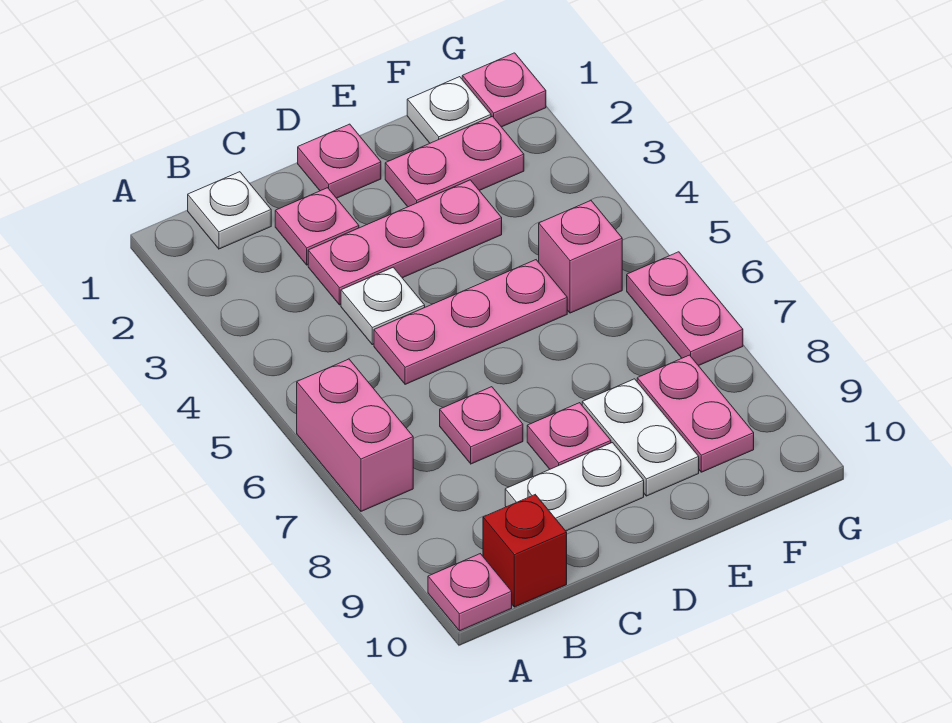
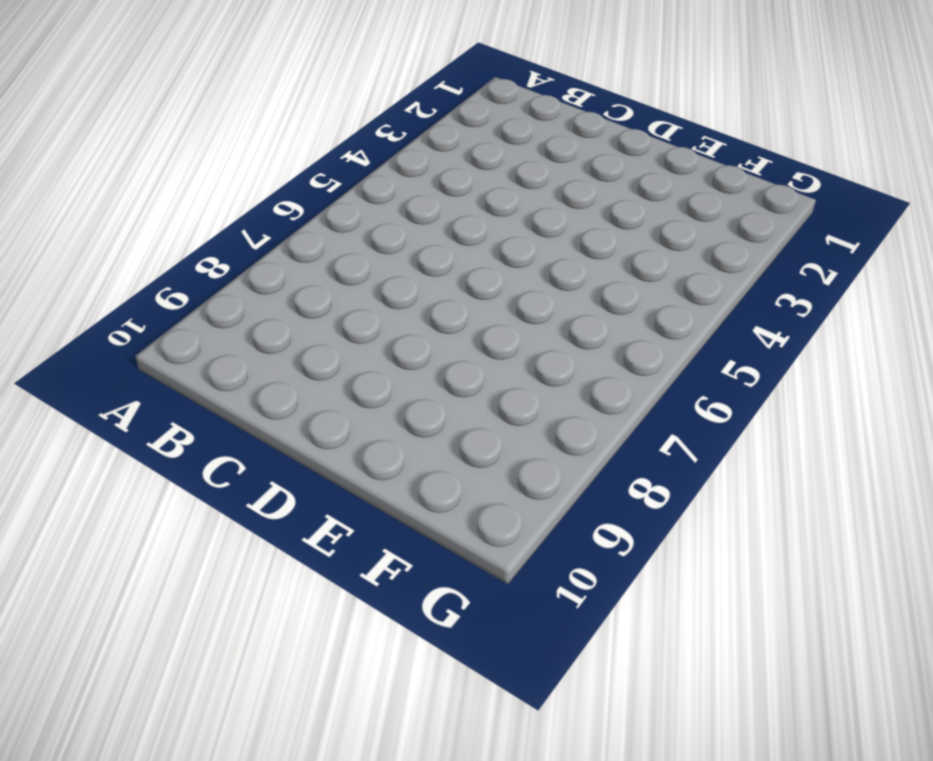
none -> pink 1x2 brick [297,359,413,511]
none -> pink 1x1 plate [428,554,512,631]
none -> white 1x1 plate [188,172,271,249]

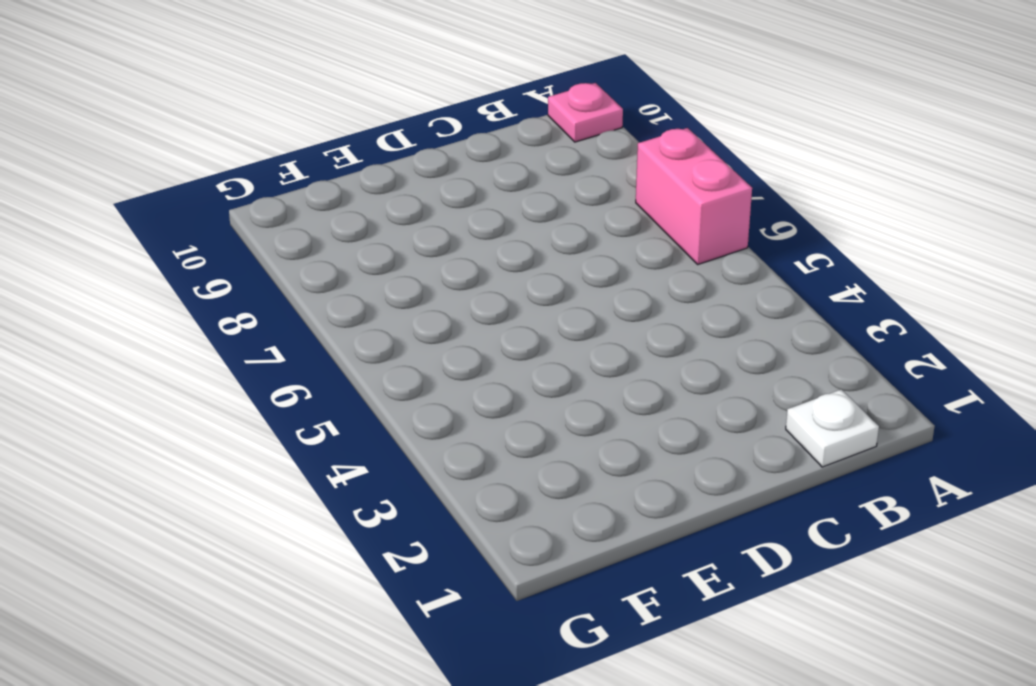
none -> red 1x1 brick [483,495,567,607]
none -> pink 1x1 plate [275,188,359,265]
none -> pink 1x3 plate [308,180,502,305]

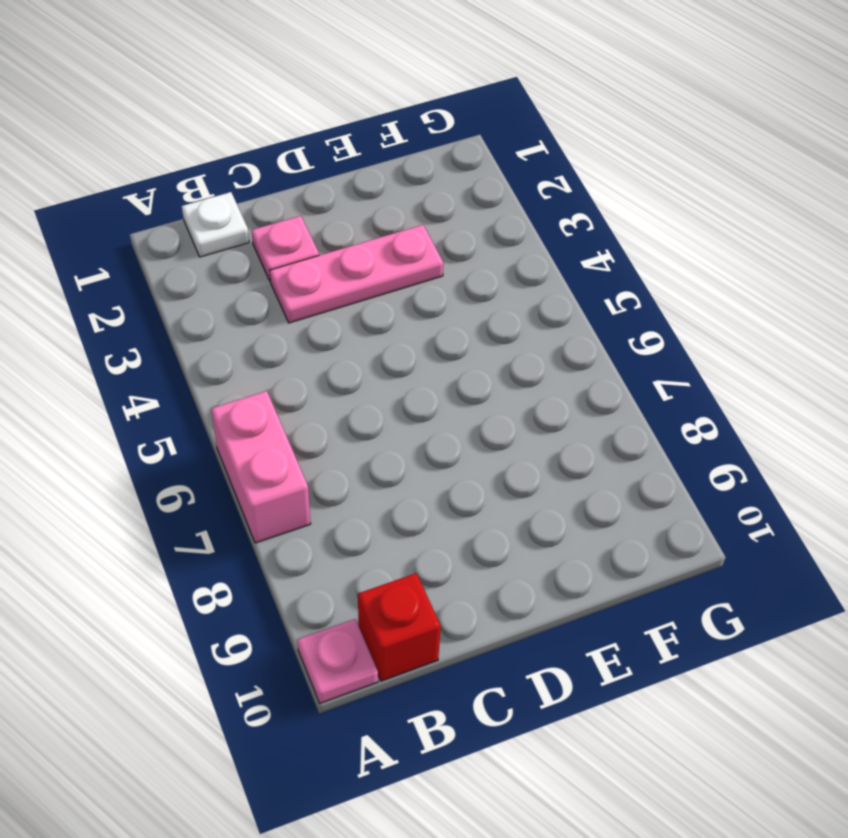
none -> white 1x1 plate [341,267,425,345]
none -> pink 1x3 plate [374,260,567,384]
none -> pink 1x1 plate [440,387,523,464]

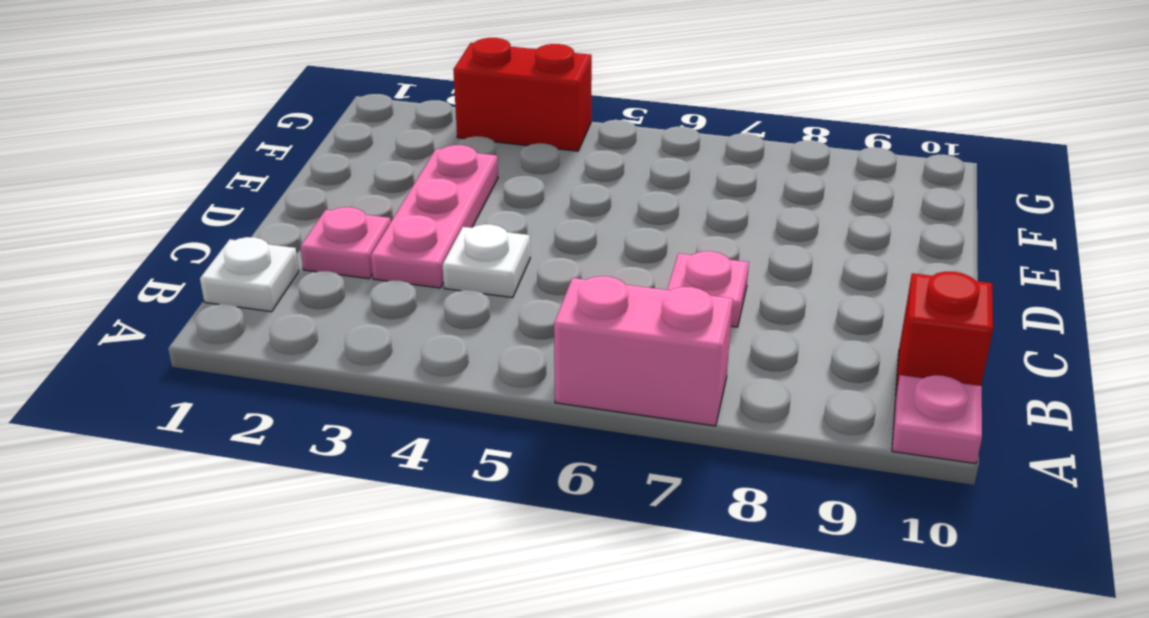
red 1x2 brick [453,38,592,151] -> none
none -> pink 1x3 plate [374,260,567,384]
none -> white 1x2 plate [505,443,644,531]
none -> pink 1x1 plate [298,124,381,198]

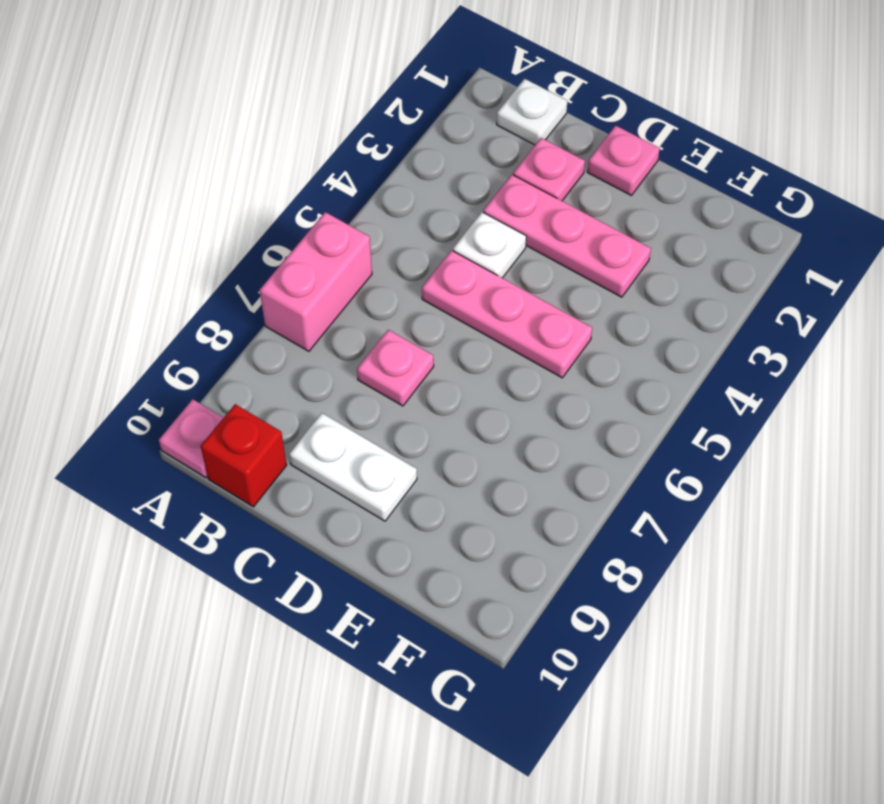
none -> pink 1x1 plate [527,403,611,469]
none -> pink 1x2 plate [385,116,524,207]
none -> white 1x2 plate [582,379,699,496]

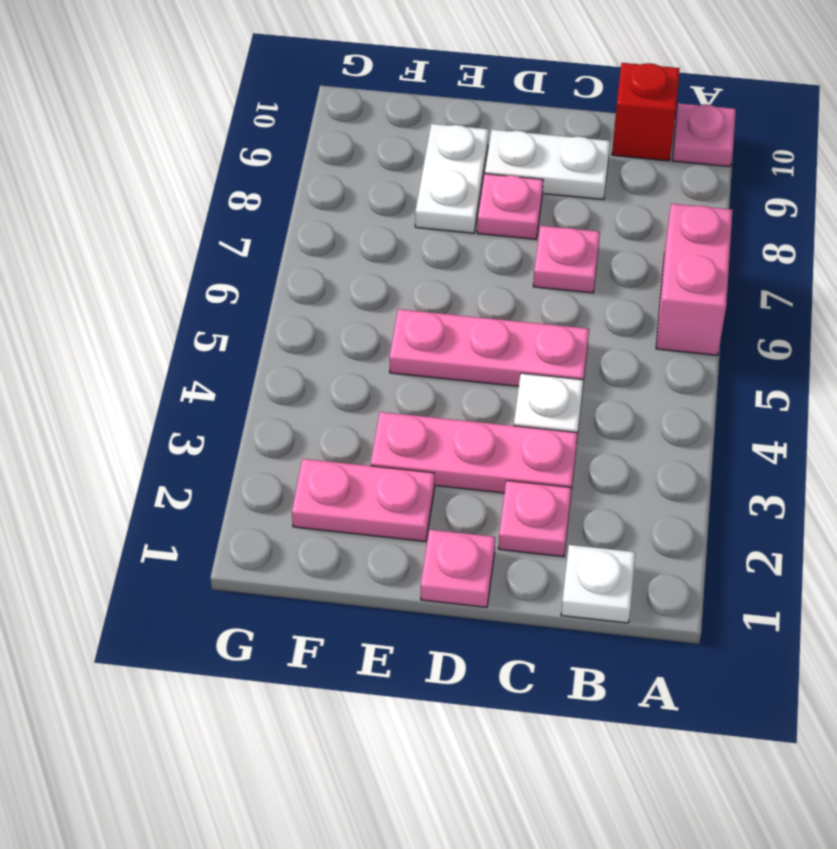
none -> white 1x1 plate [407,77,491,143]
none -> pink 1x1 brick [539,201,622,313]
none -> pink 1x2 plate [637,355,754,472]

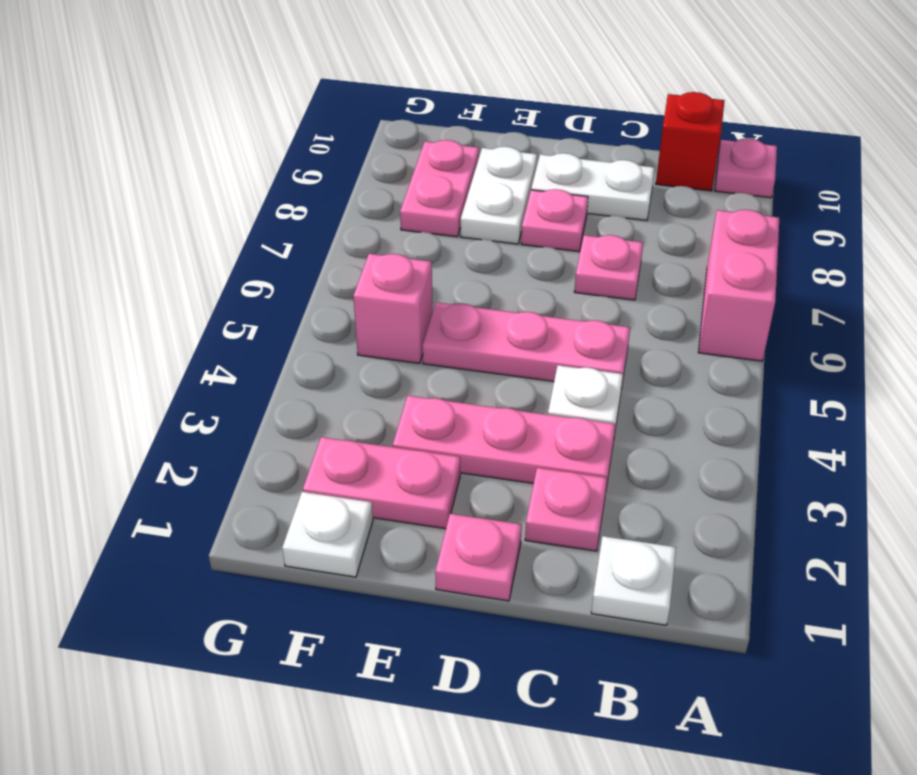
none -> pink 1x1 plate [462,53,546,127]
none -> pink 1x2 plate [627,252,743,366]

